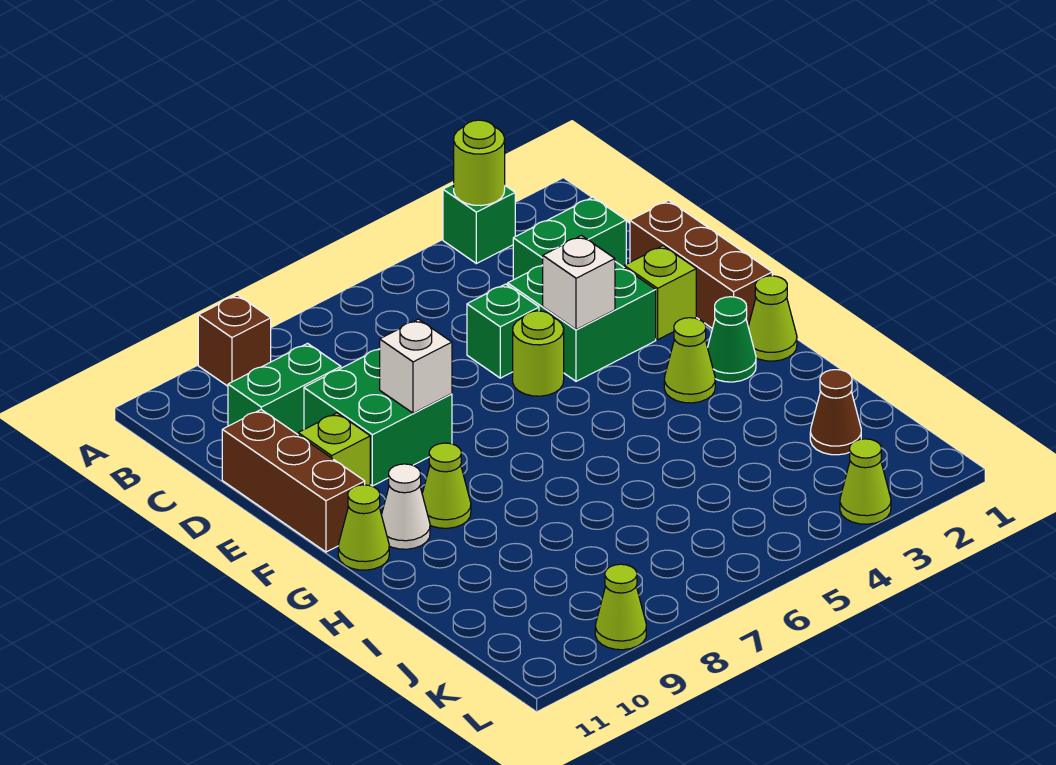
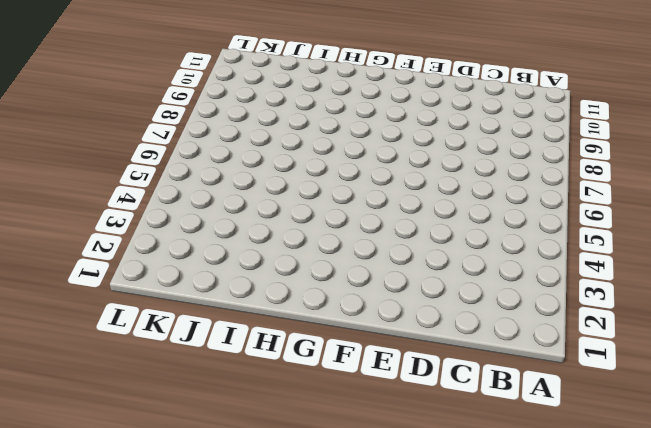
none -> green 1x1 brick [443,184,515,264]
none -> brown 1x1 brick [198,295,271,386]
none -> green 1x2 brick [513,197,626,280]

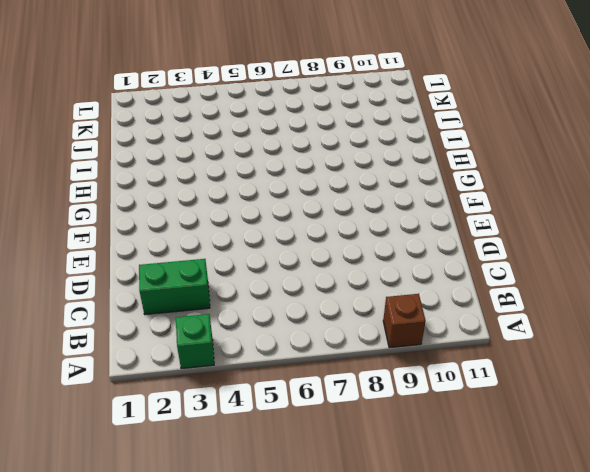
none -> green 1x2 brick [228,343,341,435]
none -> brown 1x3 brick [630,200,772,328]
none -> green 2x2 brick [508,262,656,381]

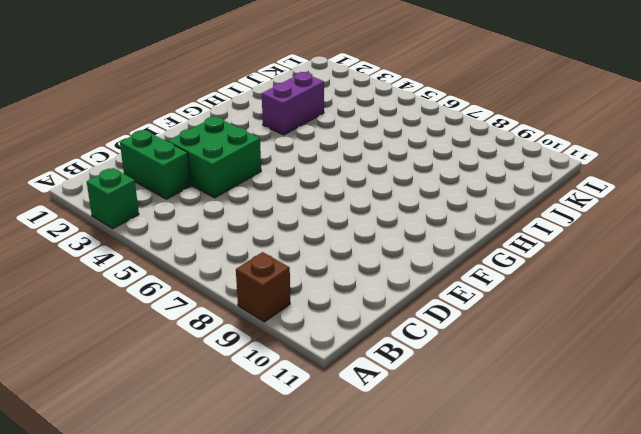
purple 1x2 brick [262,72,324,135] -> none
none -> green 1x2 brick [228,343,341,435]
none -> brown 1x3 brick [630,200,772,328]
none -> green 1x1 brick [467,284,539,378]

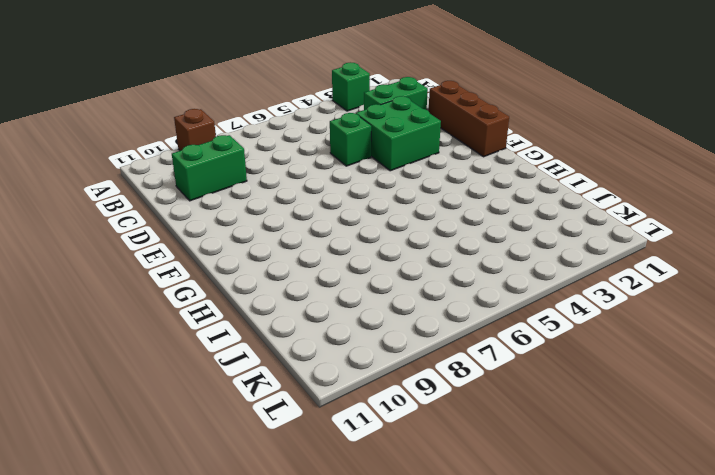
none -> green 2x2 brick [304,349,452,486]
none -> brown 1x3 brick [222,410,365,552]
none -> lime 1x1 brick [624,246,696,339]

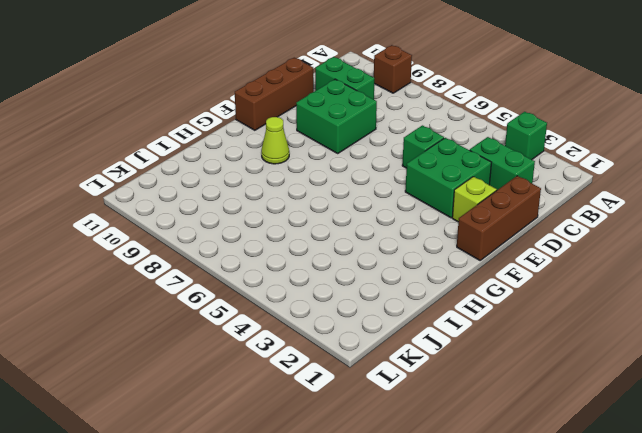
none -> lime 1x1 round brick [513,311,564,396]
none -> lime 1x1 brick [298,413,370,486]
none -> lime 1x1 cone [748,276,797,361]

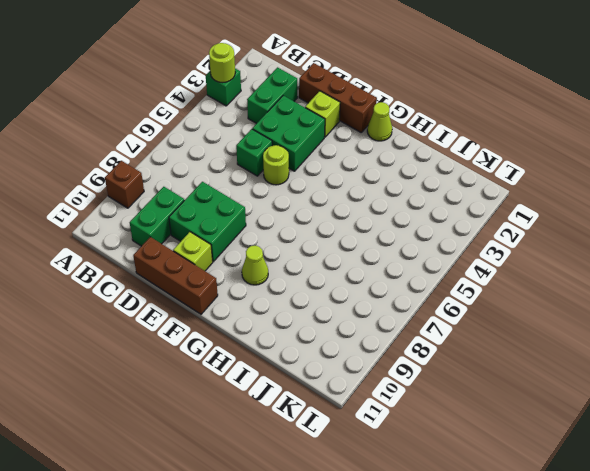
none -> green 1x1 cone [708,297,756,382]
none -> lime 1x1 cone [664,318,715,403]
none -> white 1x1 cone [382,464,430,549]

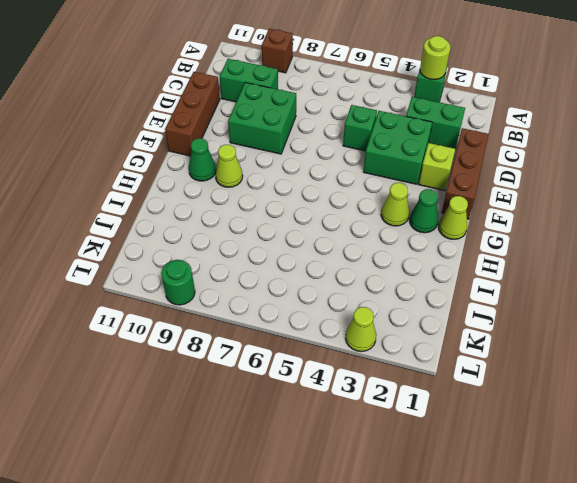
green 1x1 cone [189,138,216,181] -> white 1x1 cone [382,464,430,549]
green 1x1 round brick [161,260,195,305] -> lime 1x1 cone [595,564,646,650]
none -> lime 1x1 round brick [513,311,564,396]
none -> lime 1x1 brick [298,413,370,486]
none -> lime 1x1 cone [338,485,389,570]

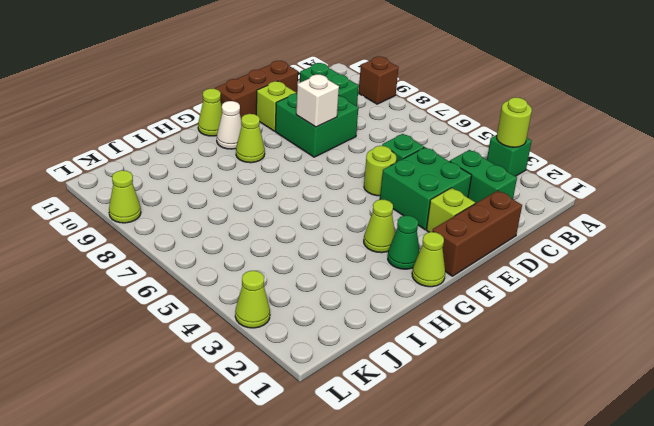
none -> brown 1x1 cone [810,370,861,455]
none -> white 1x1 brick [543,236,615,330]

